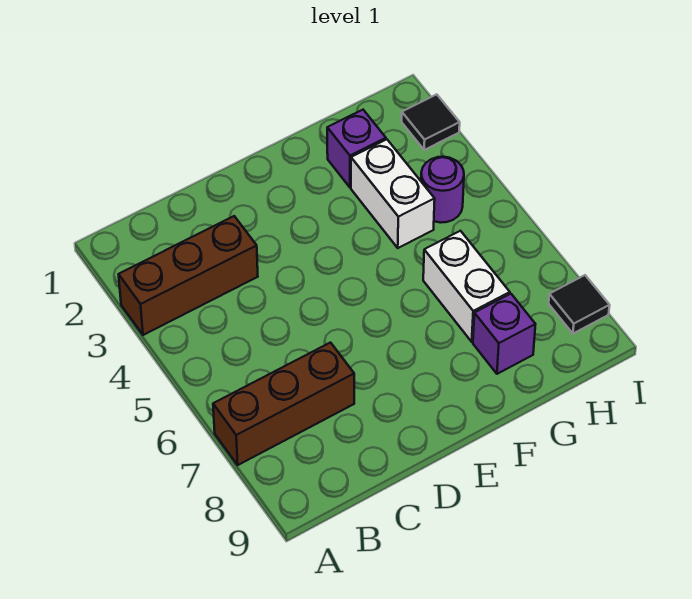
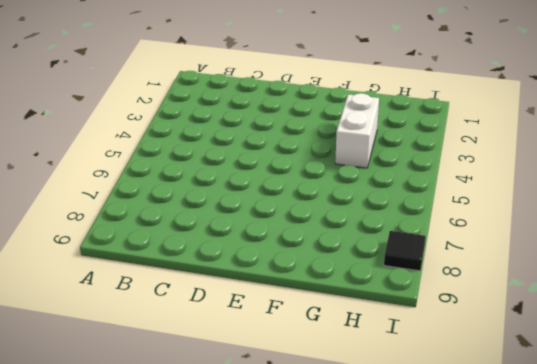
none -> brown 1x3 brick [119,216,258,335]
none -> brown 1x3 brick [213,343,354,465]

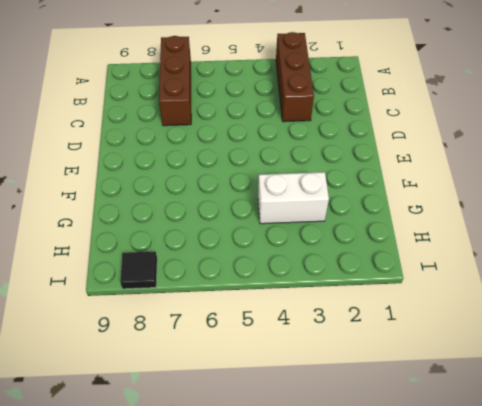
none -> purple 1x1 brick [327,110,386,187]
none -> white 1x2 brick [423,231,510,342]

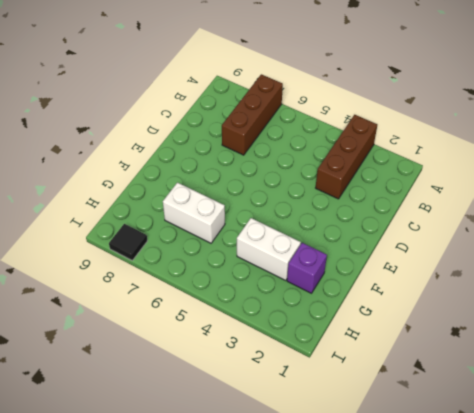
none -> purple 1x1 brick [473,294,536,374]
none -> purple 1x1 round brick [421,157,464,223]

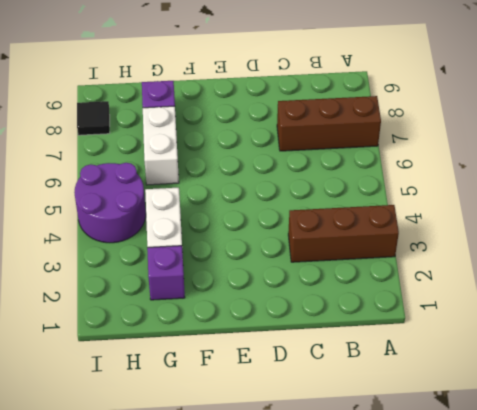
purple 2x2 round brick [74,163,146,243] -> purple 1x1 round brick [421,157,464,223]
none -> black 1x1 tile [402,94,460,150]

